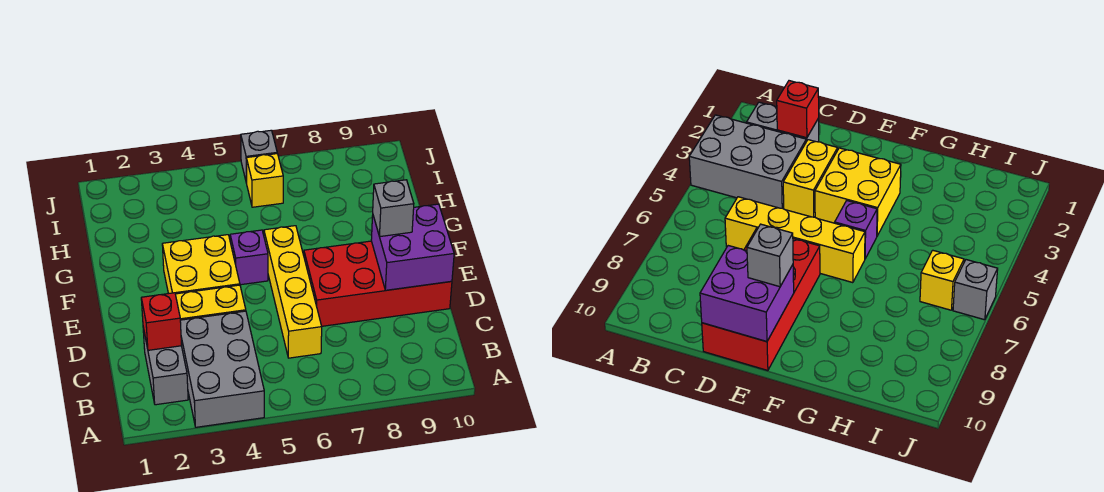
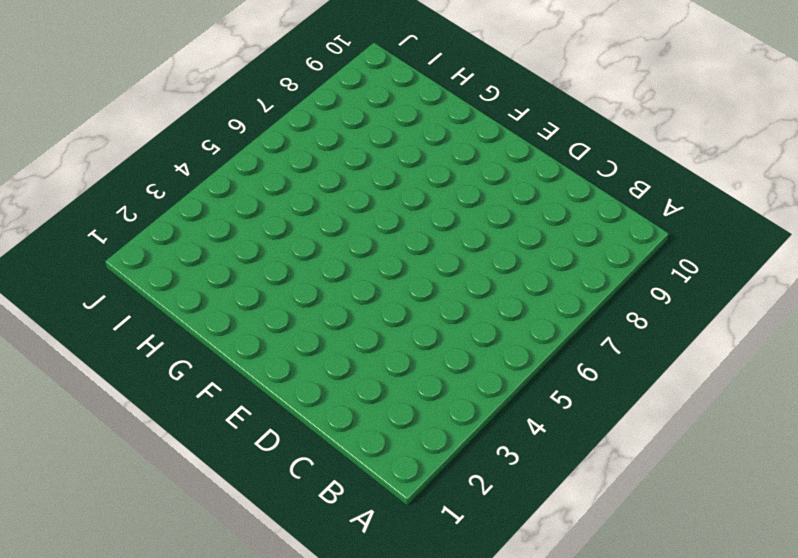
none -> grey 2x3 brick [180,311,264,427]
none -> grey 1x2 brick [143,328,188,405]
none -> yellow 1x4 brick [264,226,322,358]

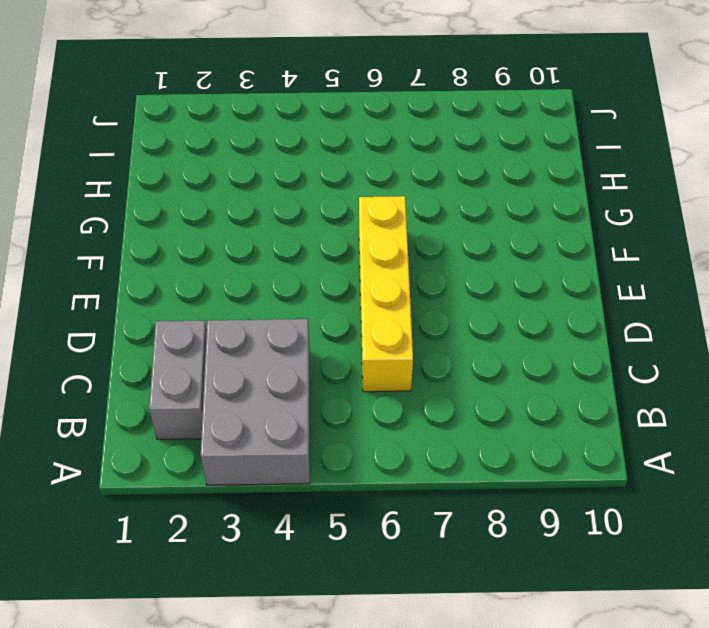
none -> yellow 1x2 brick [175,285,246,320]
none -> red 2x4 brick [304,241,452,326]
none -> yellow 2x2 brick [162,235,240,294]

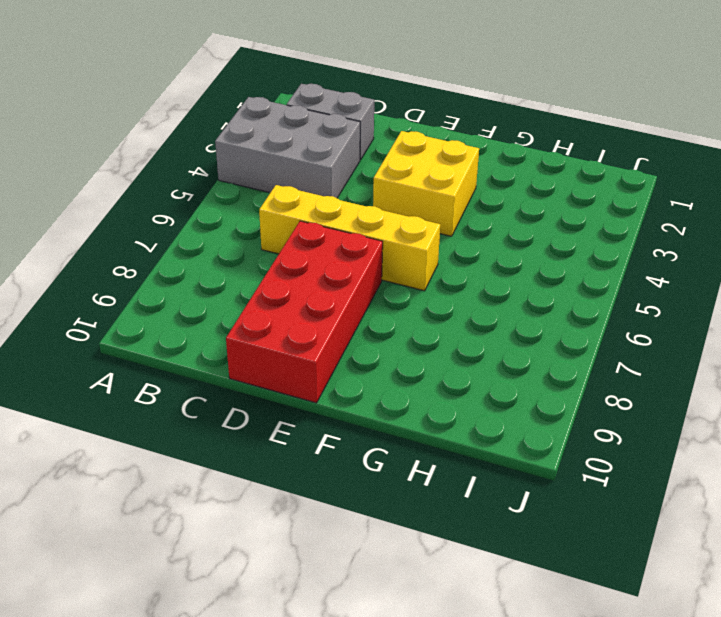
none -> yellow 1x2 brick [175,285,246,320]
none -> purple 1x1 brick [230,230,268,285]
none -> yellow 1x1 brick [246,154,283,207]

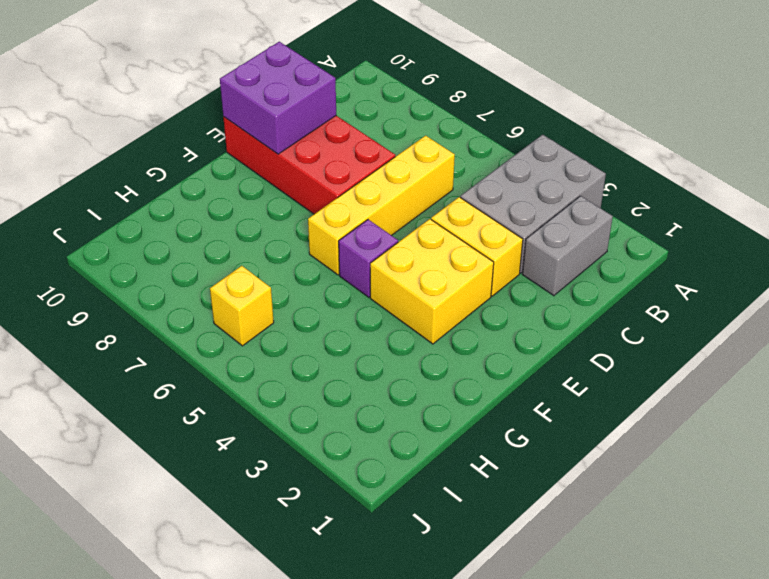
none -> grey 1x1 brick [241,131,277,183]
none -> red 1x1 brick [141,293,182,350]
none -> grey 1x1 brick [373,180,414,237]

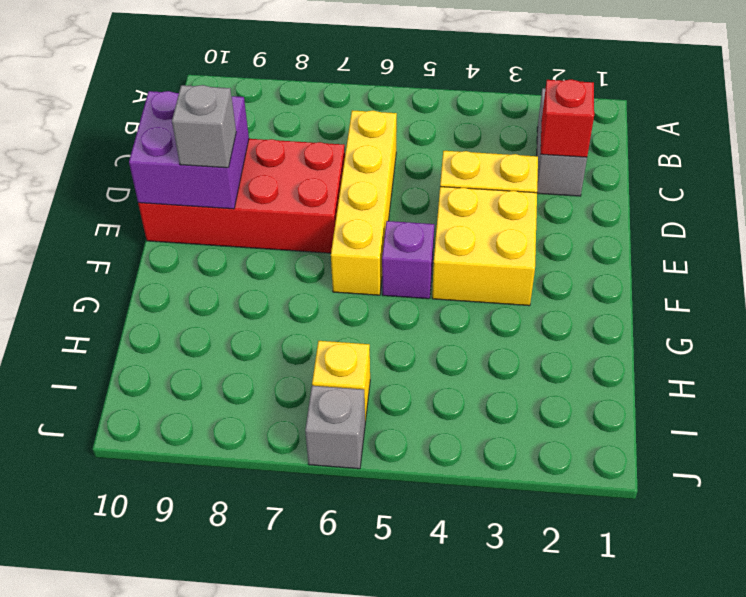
none -> grey 2x3 brick [180,311,264,427]

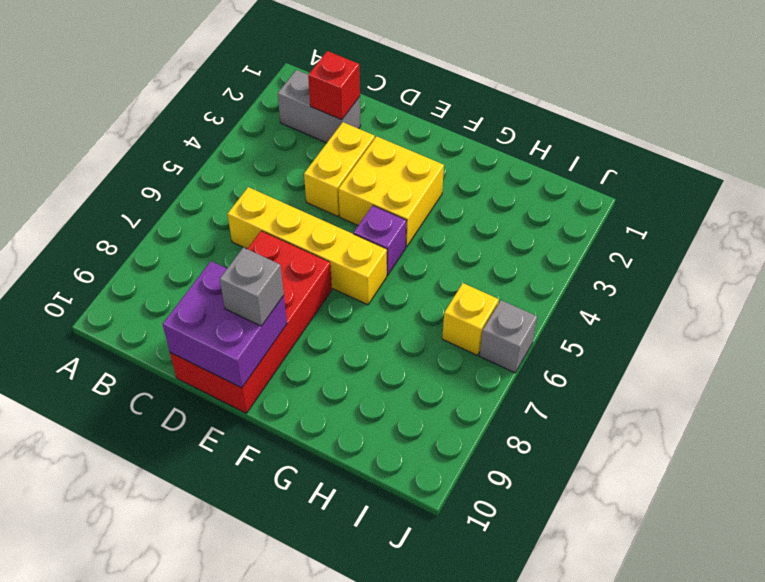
none -> grey 2x3 brick [180,311,264,427]

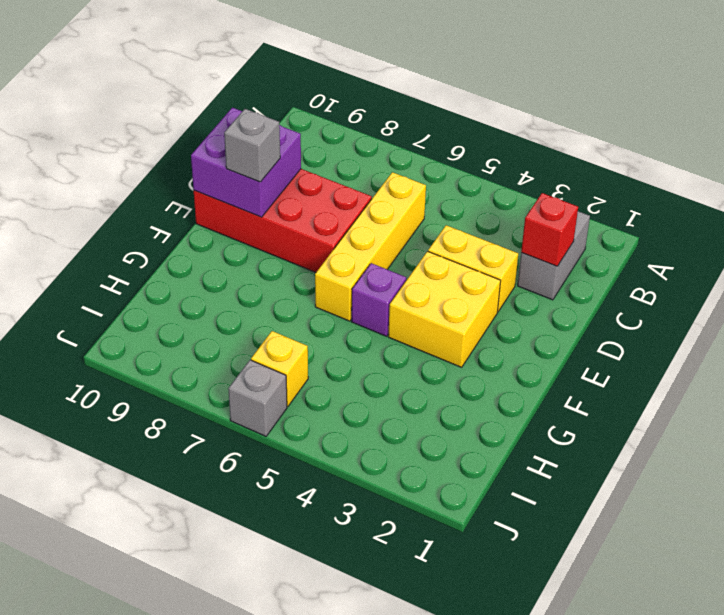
none -> grey 2x3 brick [180,311,264,427]

